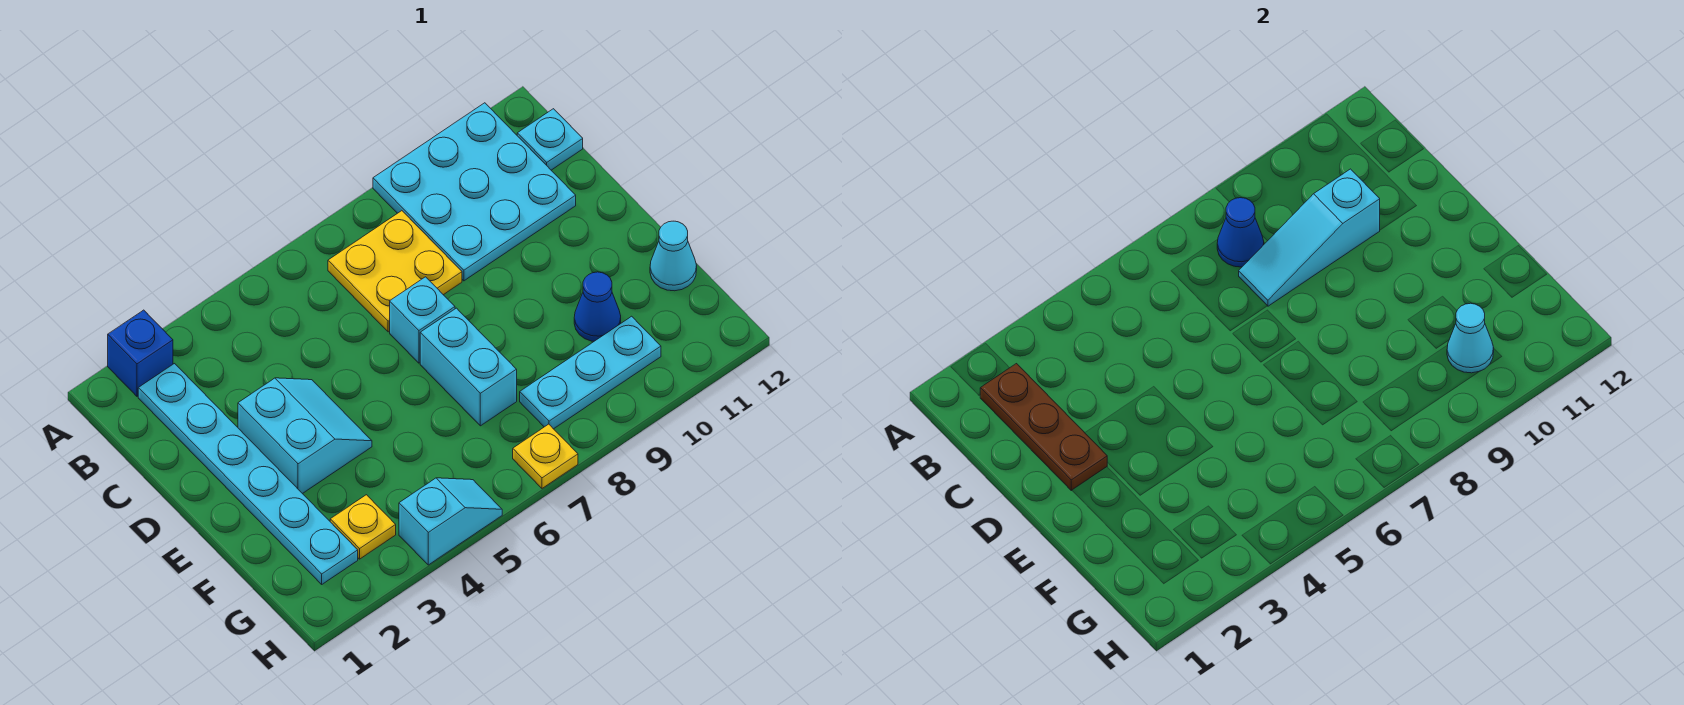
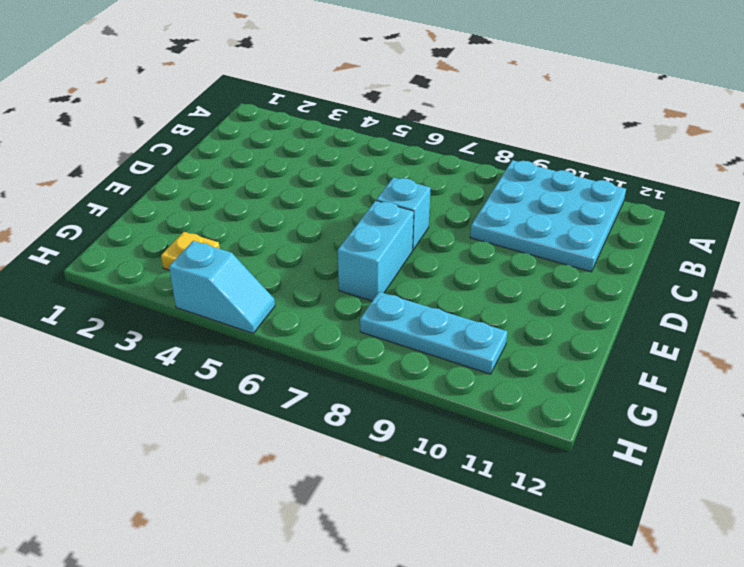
none -> blue 1x1 brick [108,310,173,396]
none -> cyan 1x6 plate [138,364,358,584]
none -> yellow 2x2 plate [328,211,462,332]

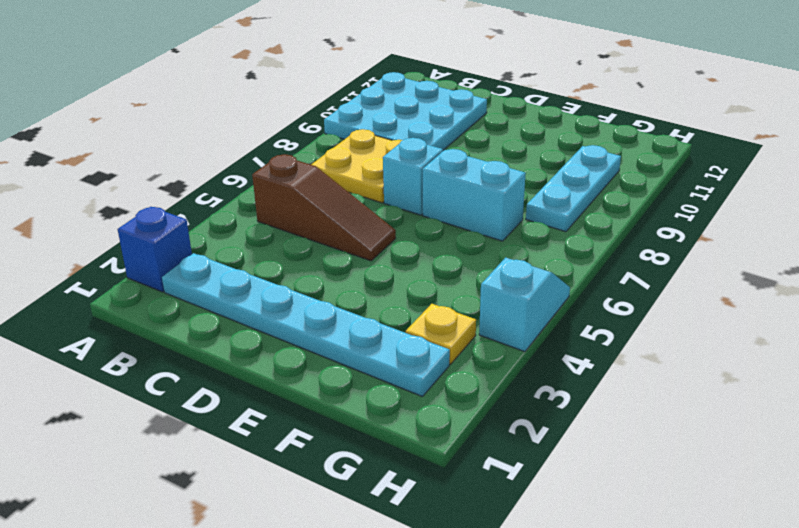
brown 1x3 slope [252,154,396,261] -> none
none -> cyan 1x1 plate [517,109,583,170]
none -> cyan 2x2 slope [238,378,372,494]
none -> blue 1x1 cone [574,272,621,341]

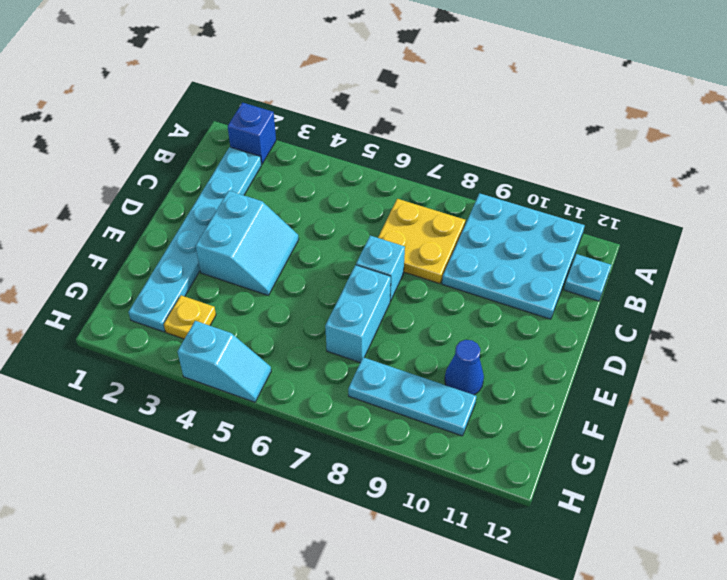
none -> cyan 1x1 cone [650,221,697,291]
none -> yellow 1x1 plate [513,424,578,488]
none -> brown 1x3 plate [980,364,1107,490]

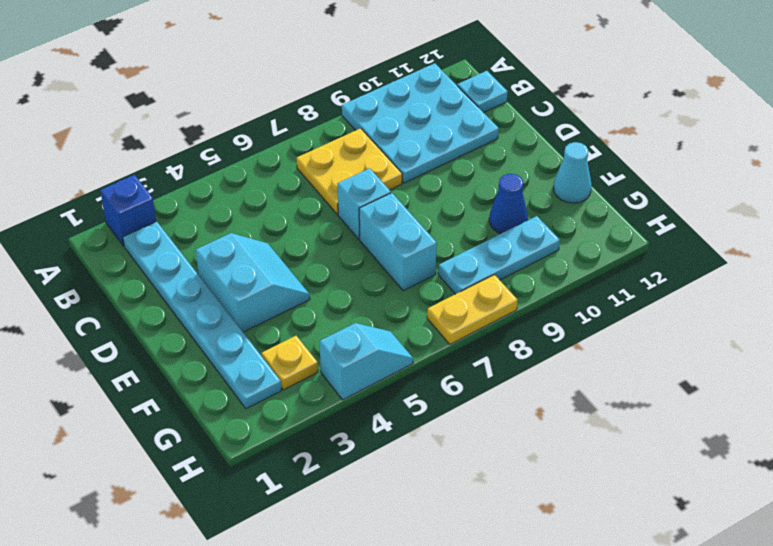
yellow 1x2 plate [427,275,518,344] -> yellow 1x1 plate [513,424,578,488]
none -> brown 1x3 plate [980,364,1107,490]
none -> blue 1x1 cone [1217,198,1264,267]
none -> cyan 1x3 slope [1239,169,1380,306]

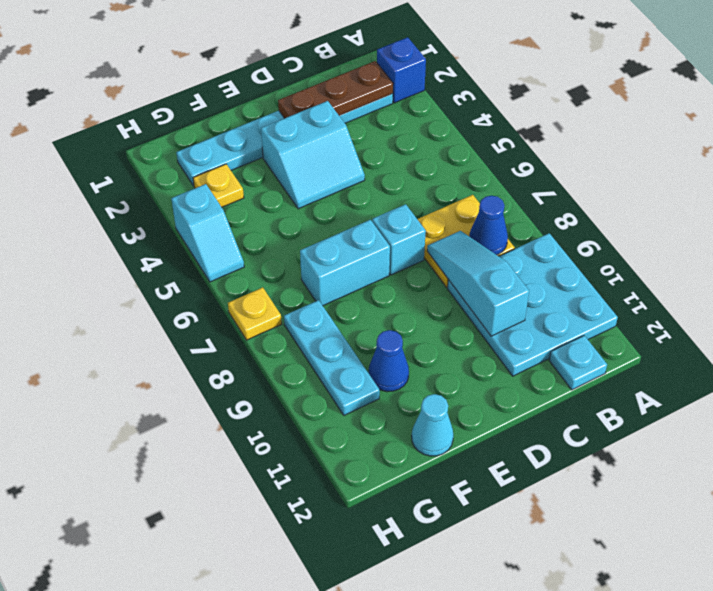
none -> cyan 1x1 cone [1447,303,1494,373]

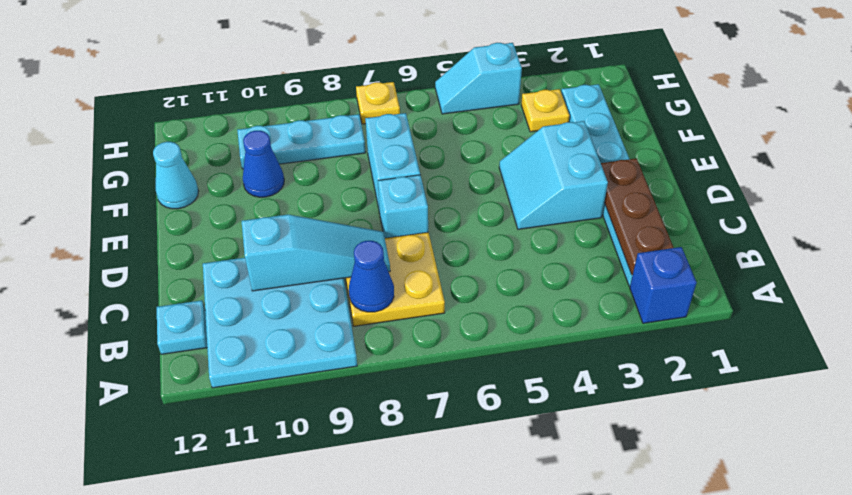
none -> cyan 1x1 cone [1447,303,1494,373]

